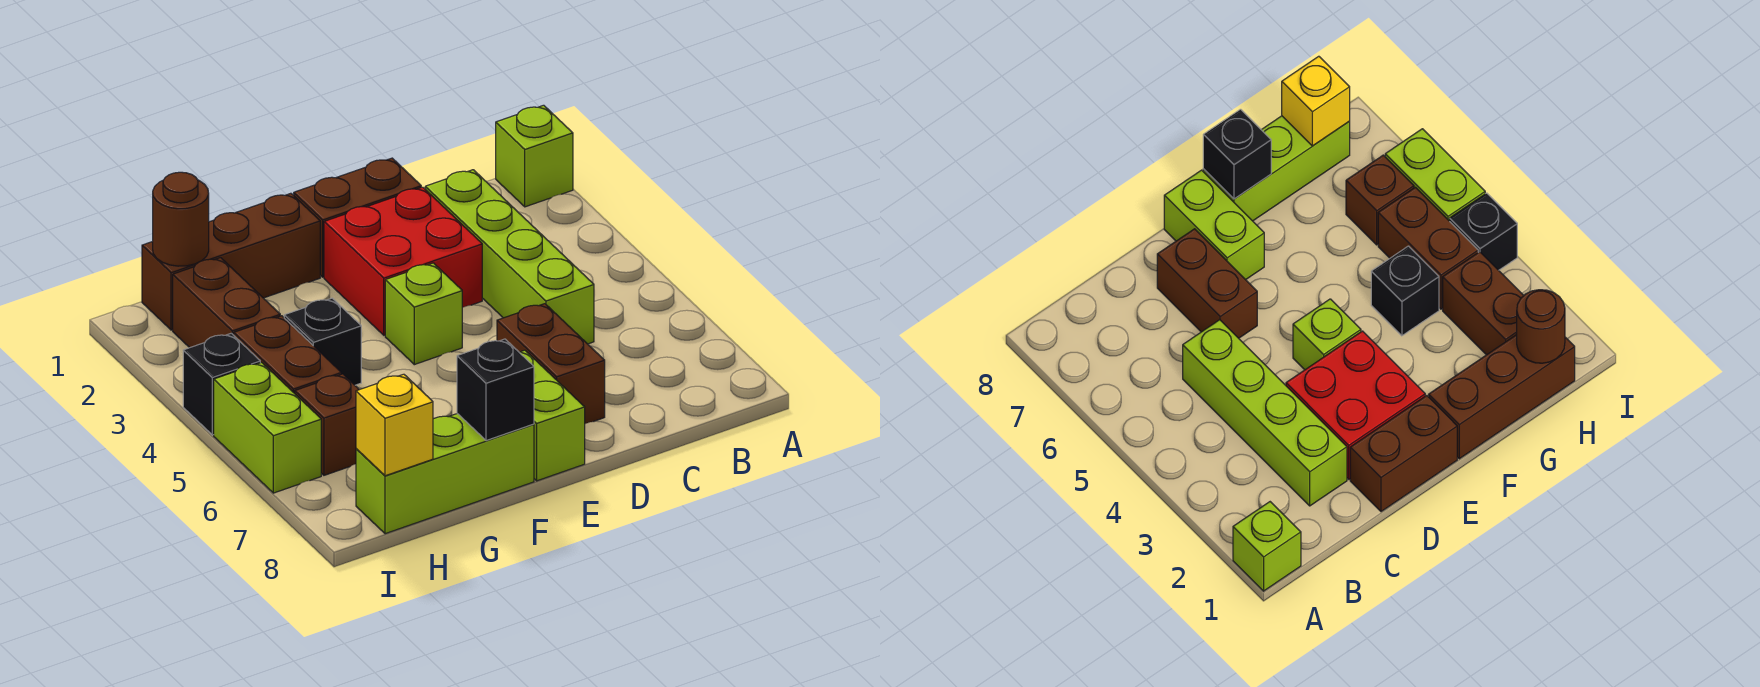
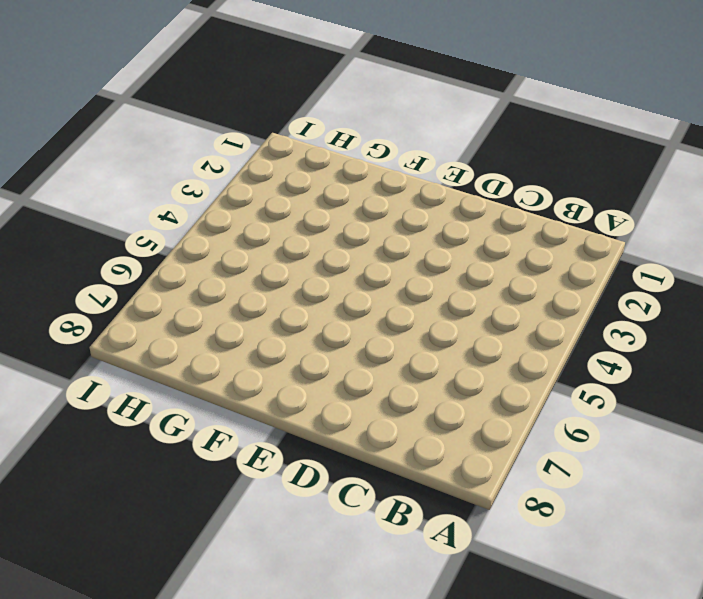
none -> lime 1x1 brick [496,105,573,207]
none -> lime 1x4 brick [425,170,594,344]
none -> brown 1x2 brick [294,158,421,277]

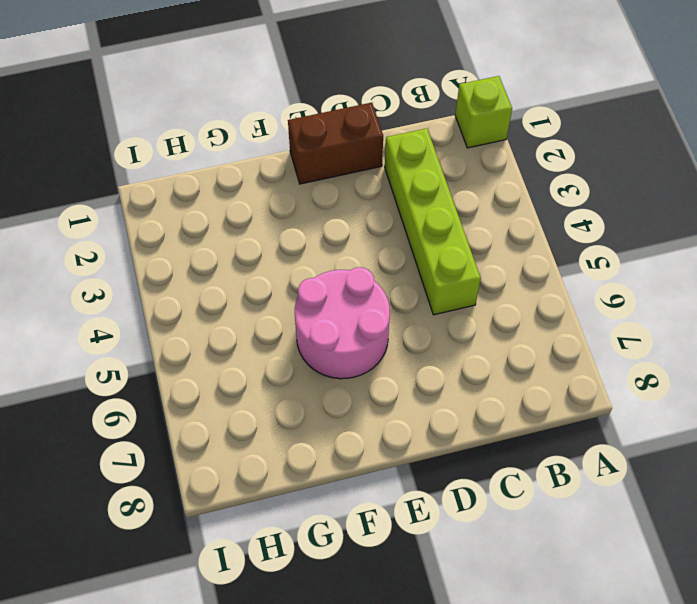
pink 2x2 round brick [295,267,390,379] -> none
none -> red 2x2 brick [324,187,482,335]
none -> brown 1x2 brick [497,304,605,424]
none -> lime 1x1 brick [385,263,462,365]

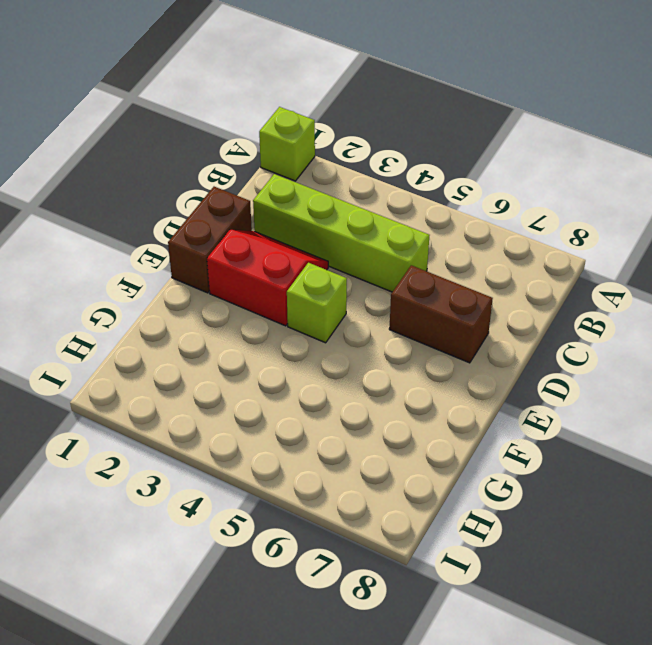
red 2x2 slope [207,230,328,326] -> red 2x2 brick [324,187,482,335]
none -> lime 1x2 brick [519,350,585,481]
none -> brown 1x3 brick [142,193,320,330]
none -> lime 1x3 brick [356,414,534,534]

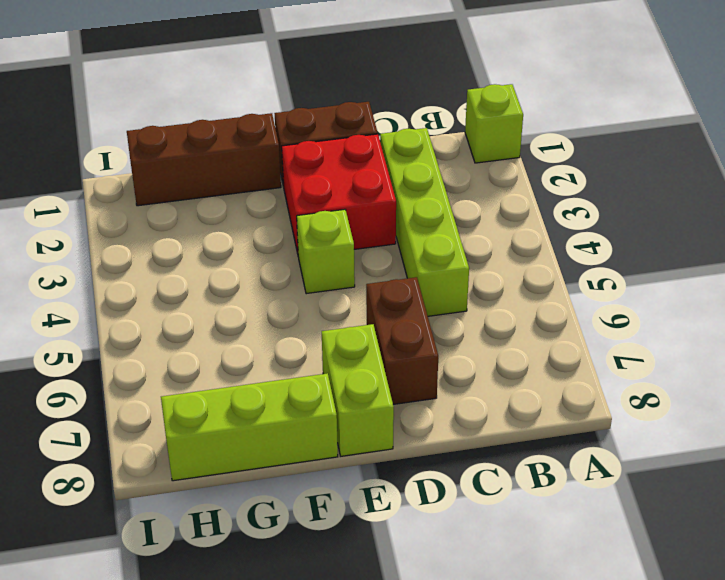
none -> black 1x1 brick [284,298,361,385]
none -> brown 1x2 brick [173,258,280,348]
none -> brown 1x2 brick [234,316,341,393]

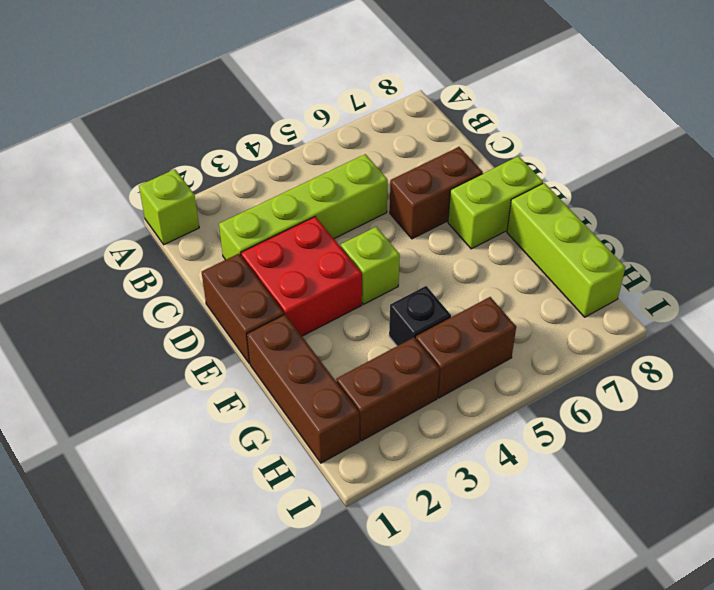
none -> brown 1x1 brick [295,374,359,475]
none -> black 1x1 brick [183,333,260,435]
none -> lime 1x2 brick [214,362,321,493]

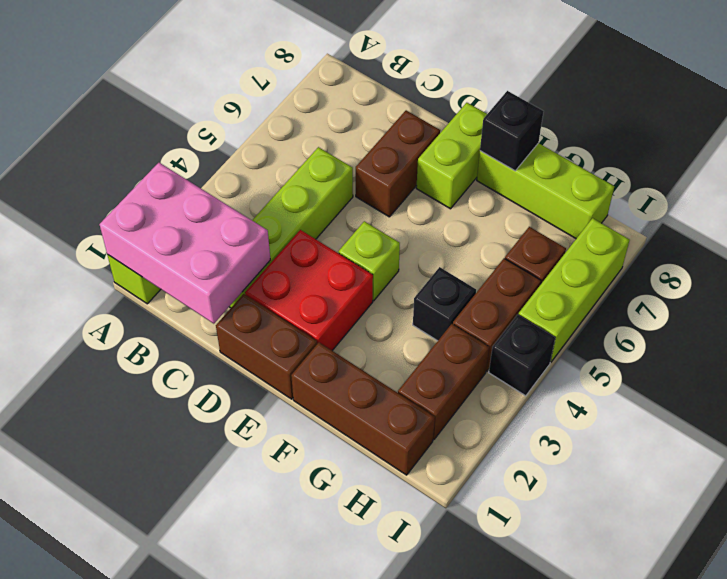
pink 2x3 brick [100,163,270,324] -> none
lime 1x3 brick [518,218,630,362] -> lime 1x2 brick [214,362,321,493]
none -> brown 1x1 round brick [153,172,209,266]
none -> yellow 1x1 brick [356,374,433,476]

